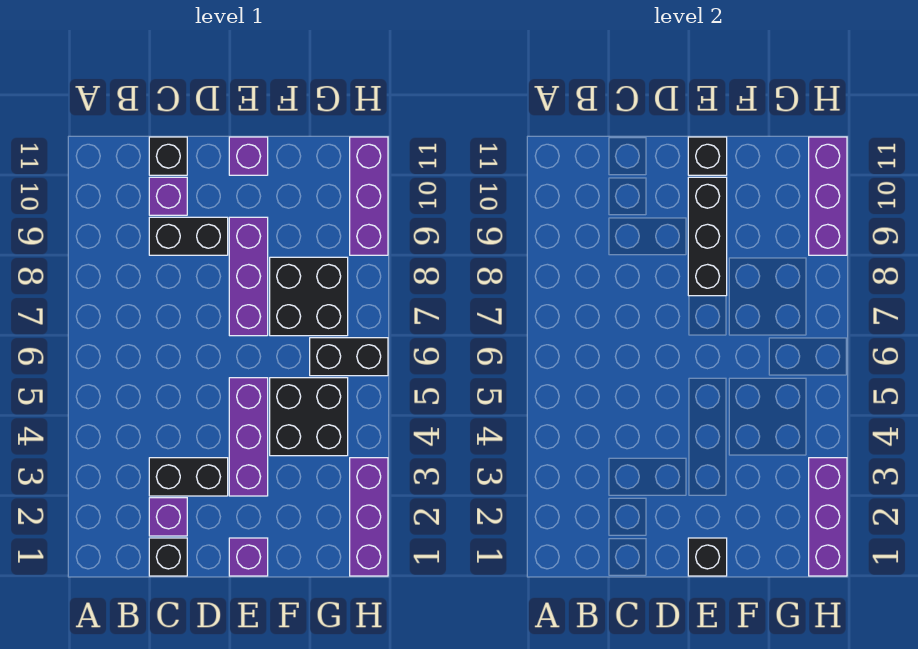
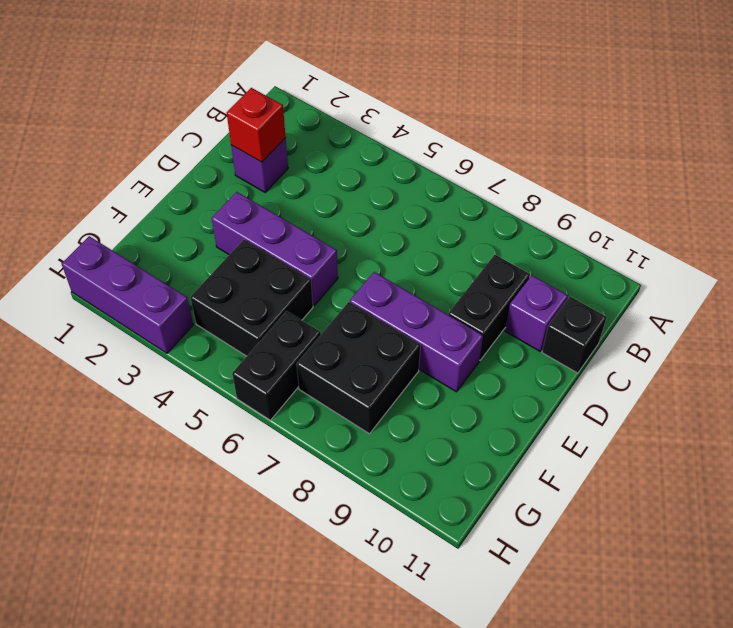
red 1x1 brick [227,88,286,162] -> none
none -> black 1x1 brick [149,538,187,576]
none -> black 1x2 brick [149,458,228,496]
none -> purple 1x1 brick [229,538,268,576]

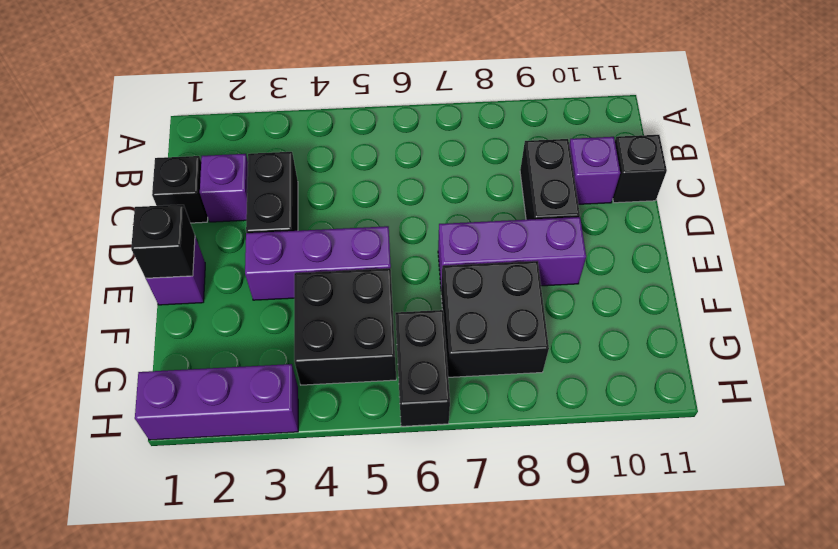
none -> purple 1x1 brick [229,137,268,175]
none -> purple 1x3 brick [350,137,388,255]
none -> black 1x3 brick [688,177,727,296]

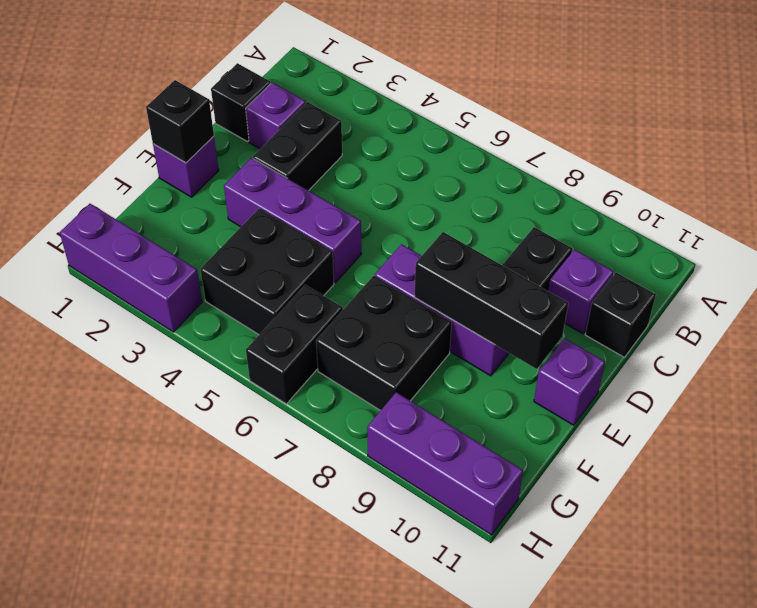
none -> black 1x1 brick [688,137,727,175]
none -> purple 1x3 brick [809,458,847,576]
none -> purple 1x3 brick [809,137,847,255]

